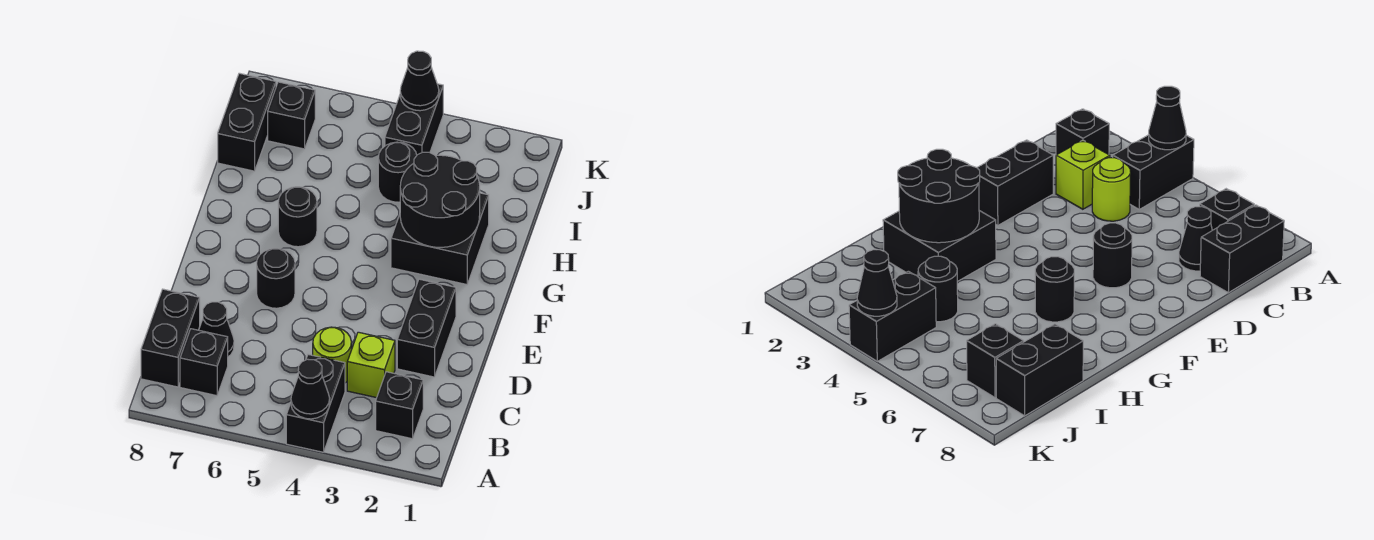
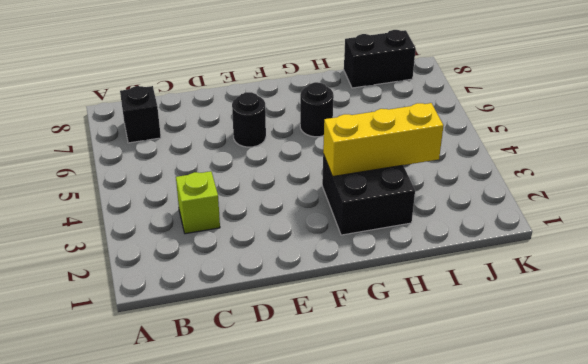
yellow 1x3 brick [323,103,443,177] -> black 2x2 round brick [400,152,480,247]
none -> black 1x2 brick [286,355,345,452]
none -> black 1x1 brick [376,372,423,439]
none -> black 1x2 brick [141,289,200,387]

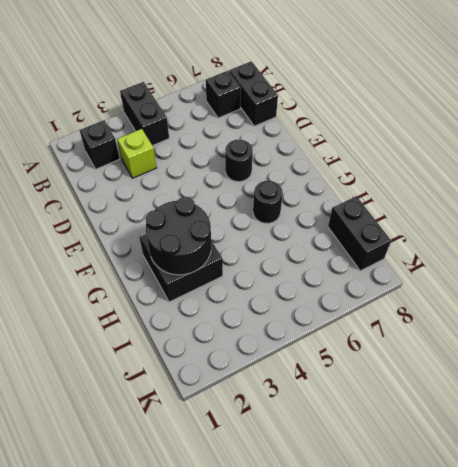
none -> lime 1x1 round brick [313,327,351,383]
none -> black 1x1 cone [199,302,234,357]
none -> black 1x2 brick [397,279,456,377]

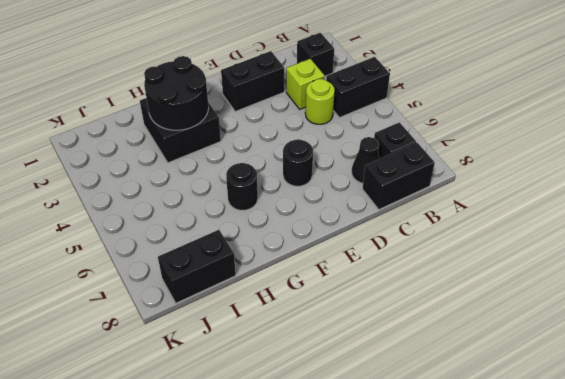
none -> black 1x1 round brick [378,142,417,202]
none -> black 1x2 brick [385,84,443,155]
none -> black 1x1 brick [268,82,315,149]

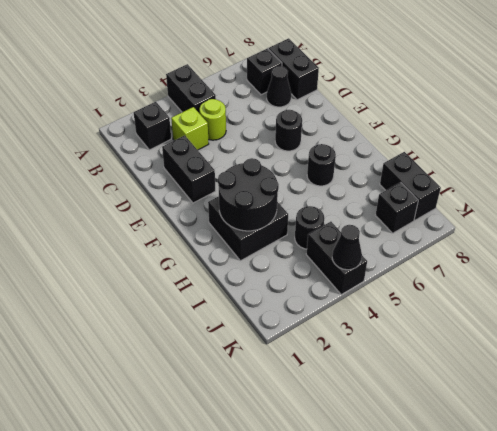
none -> black 1x1 cone [291,359,330,419]

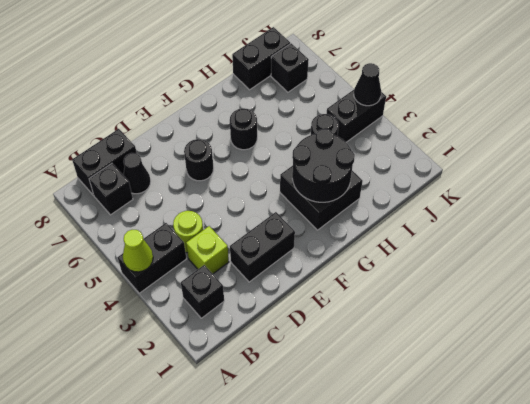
lime 1x1 cone [123,230,153,272] -> black 1x1 cone [291,359,330,419]

